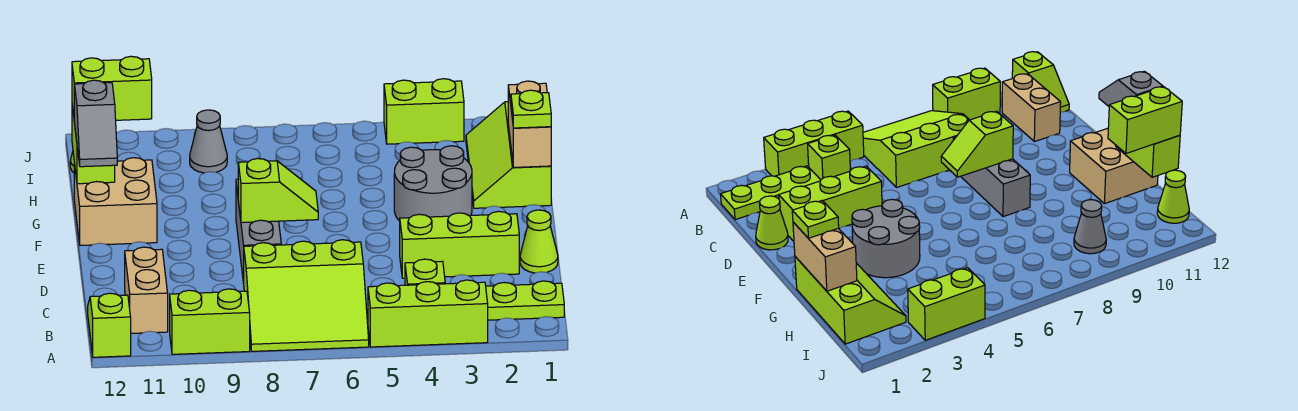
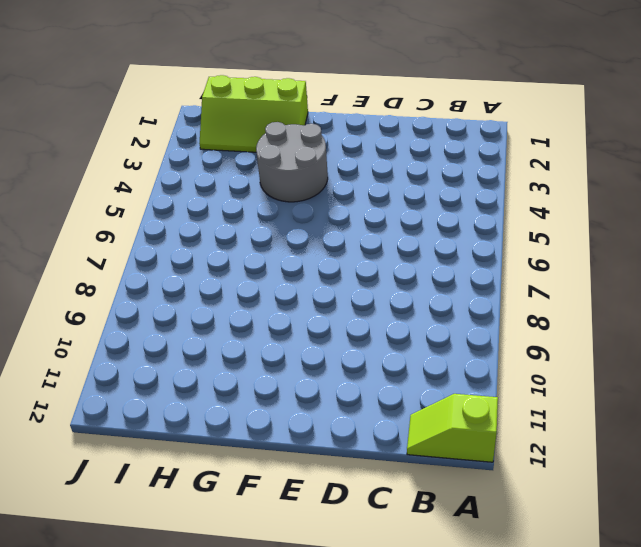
none -> lime 1x3 brick [368,280,488,347]
none -> lime 3x3 slope [244,240,369,351]
none -> lime 1x2 brick [170,289,250,354]

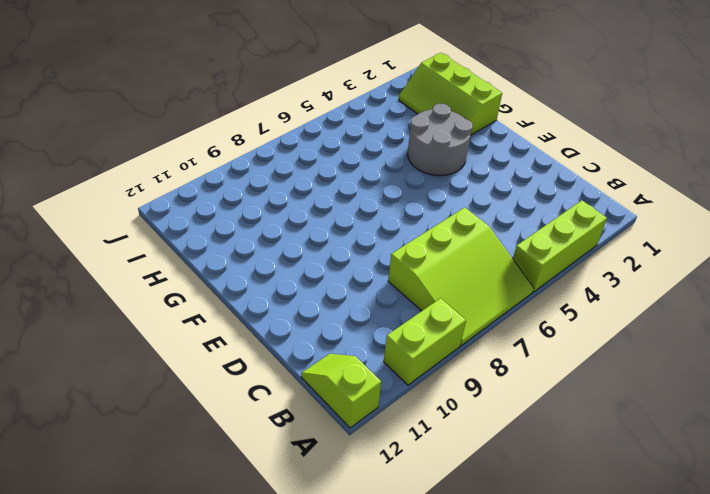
none -> lime 1x3 plate [486,281,564,320]
none -> lime 1x1 brick [405,259,445,285]
none -> tan 1x2 brick [125,247,168,333]

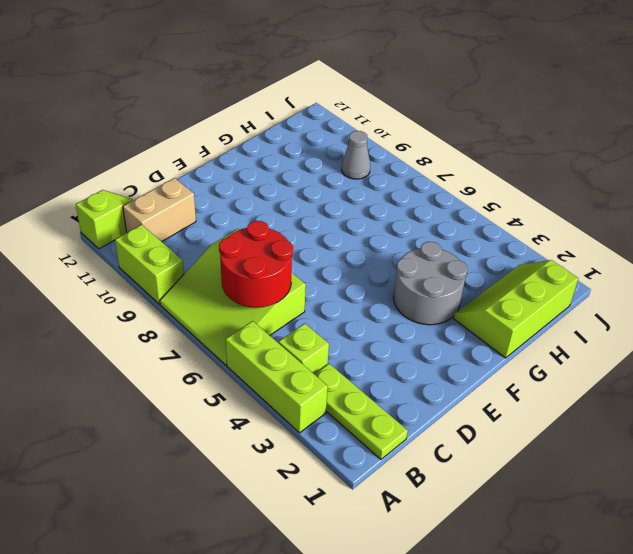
red 2x2 round brick [219,221,293,308] -> none
none -> lime 1x1 cone [520,210,558,273]
none -> lime 1x3 brick [400,211,519,278]
none -> grey 1x3 brick [236,179,281,283]

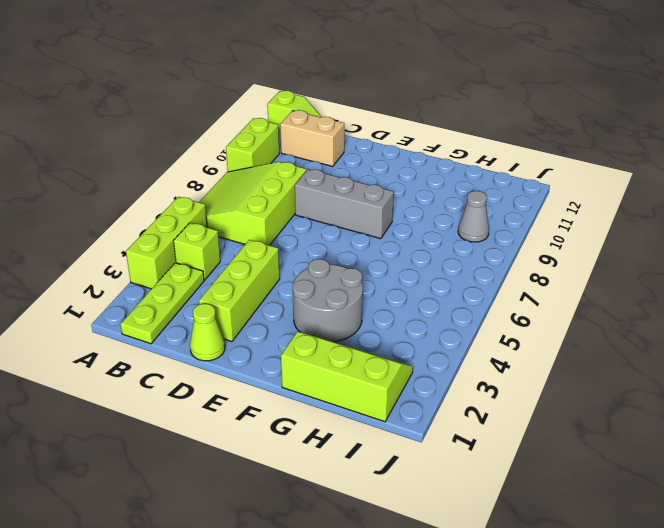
none -> tan 2x2 brick [74,158,157,245]
none -> lime 1x1 cone [1157,170,1189,223]
none -> lime 1x2 brick [384,79,464,144]

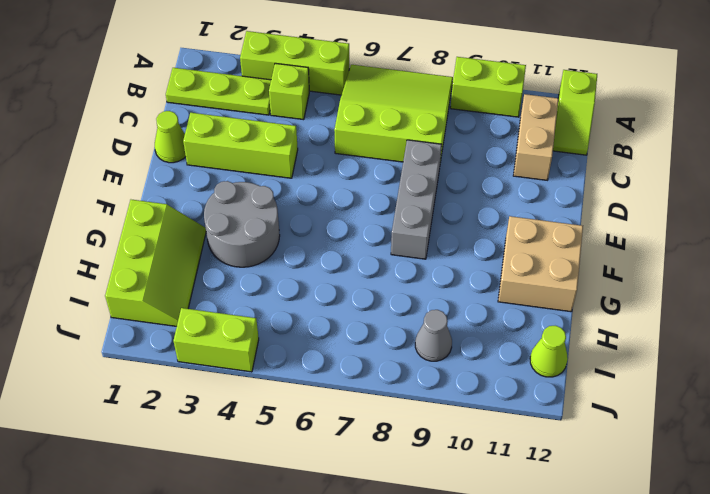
none -> lime 1x2 slope [238,159,318,223]
none -> tan 1x2 brick [508,81,551,167]
none -> lime 1x2 brick [72,106,115,184]

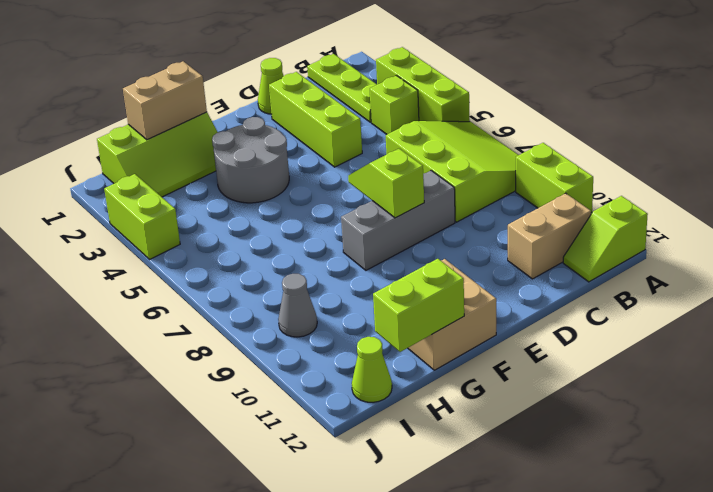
none -> grey 1x2 slope [74,80,117,167]
none -> lime 1x1 plate [511,90,551,128]
none -> lime 1x2 brick [72,56,152,120]

